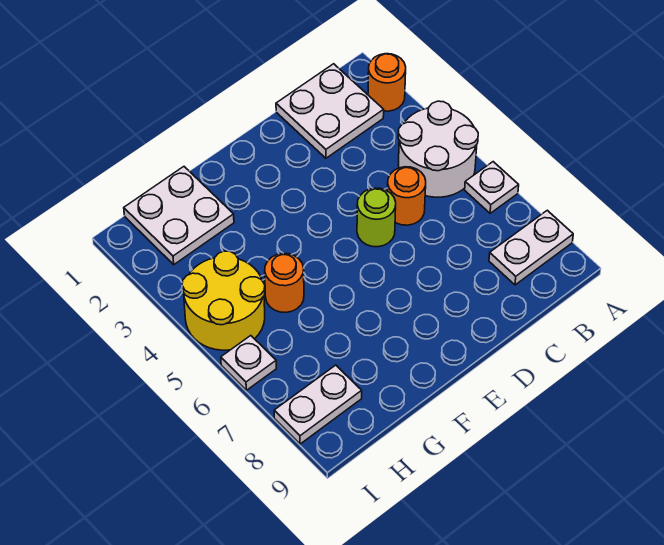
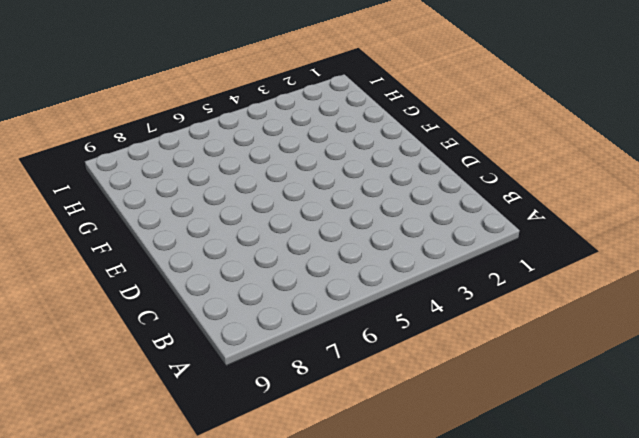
none -> orange 1x1 round brick [368,54,406,111]
none -> white 2x2 round brick [398,101,478,197]
none -> white 1x1 plate [465,162,519,213]

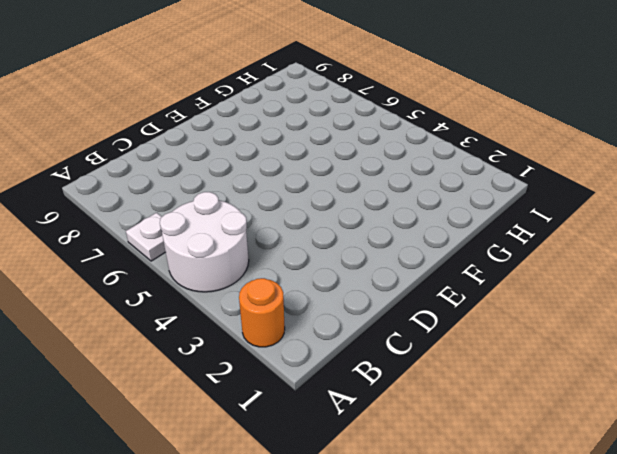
none -> white 1x2 plate [489,210,573,285]
none -> white 2x2 plate [276,64,384,158]
none -> orange 1x1 round brick [388,167,426,225]

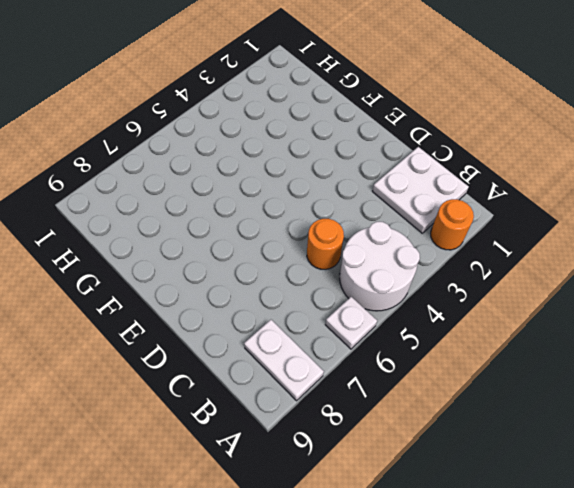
none -> lime 1x1 round brick [357,188,396,247]
none -> white 2x2 plate [124,167,234,265]
none -> orange 1x1 round brick [265,253,304,312]

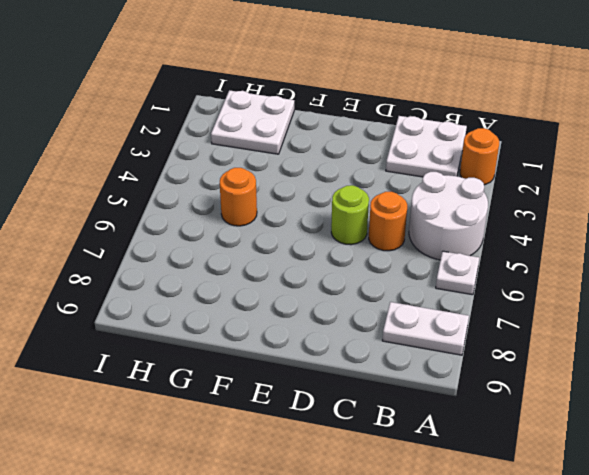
none -> yellow 2x2 round brick [182,251,265,350]
none -> white 1x2 plate [274,365,362,444]
none -> white 1x1 plate [221,336,276,390]

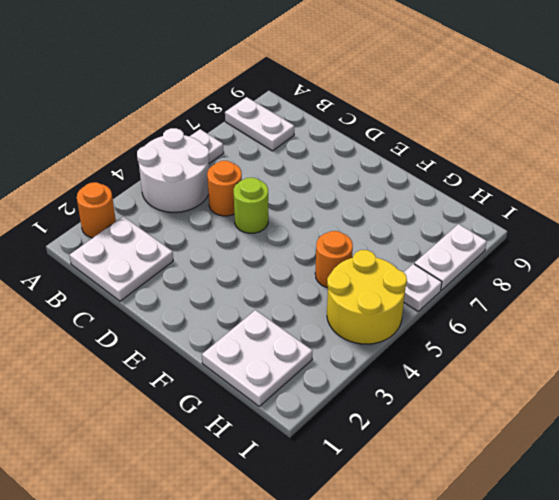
white 1x2 plate [414,224,487,290] -> white 1x2 plate turned to [274,365,362,444]

